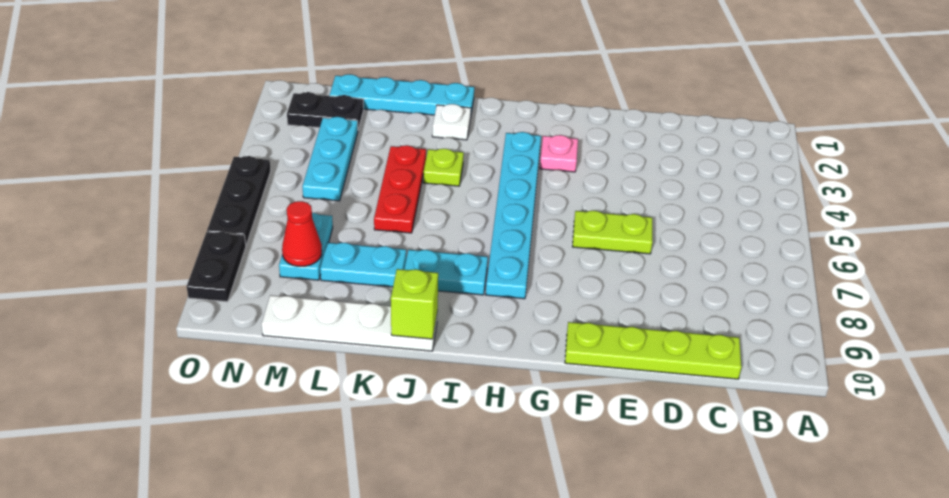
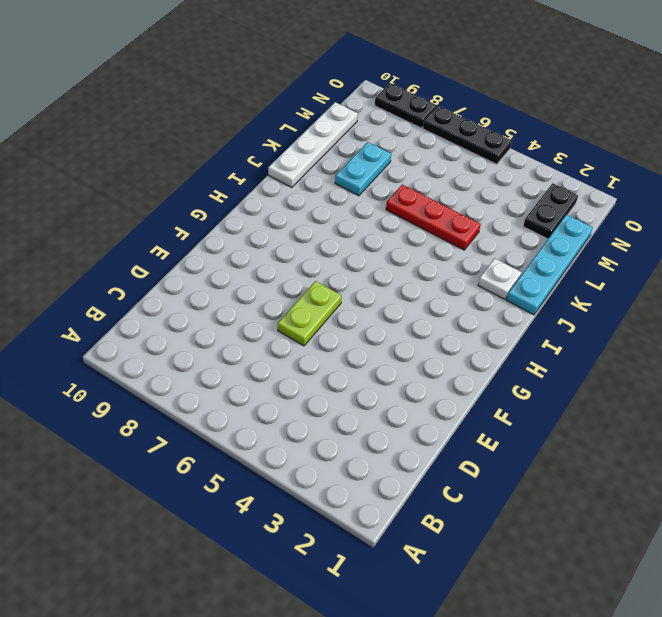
none -> lime 1x4 plate [565,322,741,379]
none -> pink 1x1 plate [540,135,578,172]
none -> cyan 1x6 plate [486,132,541,299]

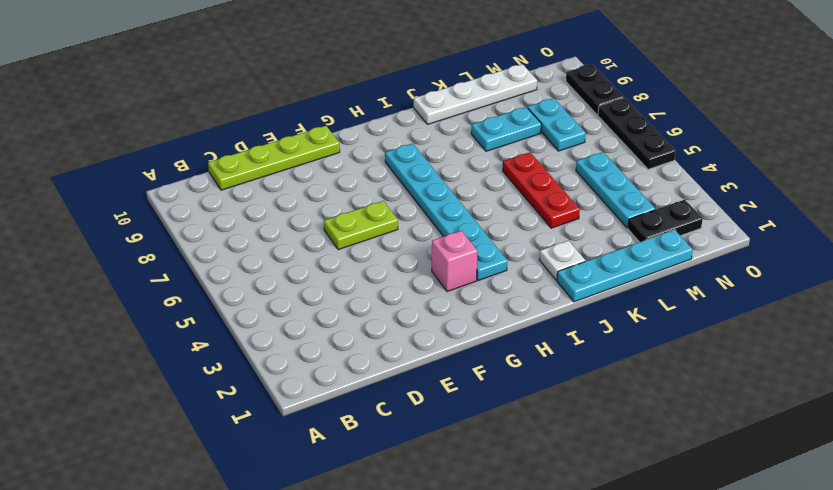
pink 1x1 brick [432,231,477,292] -> pink 1x1 plate [540,135,578,172]
none -> cyan 1x2 plate [404,250,488,295]
none -> lime 1x1 plate [423,149,464,186]
none -> lime 1x1 brick [391,269,438,339]

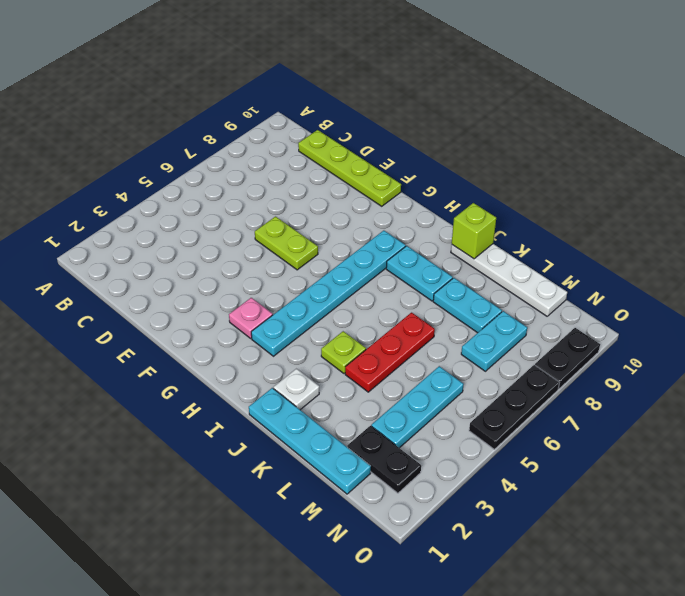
none -> red 1x1 cone [282,201,322,266]

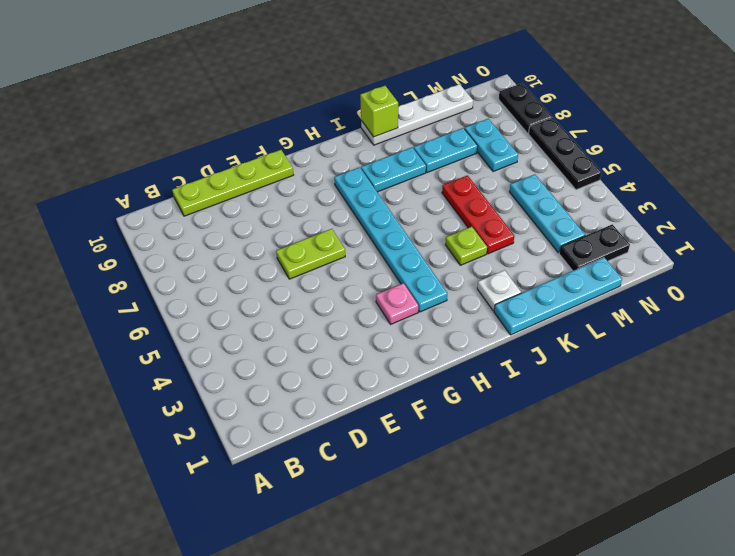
none -> red 1x1 cone [282,201,322,266]

